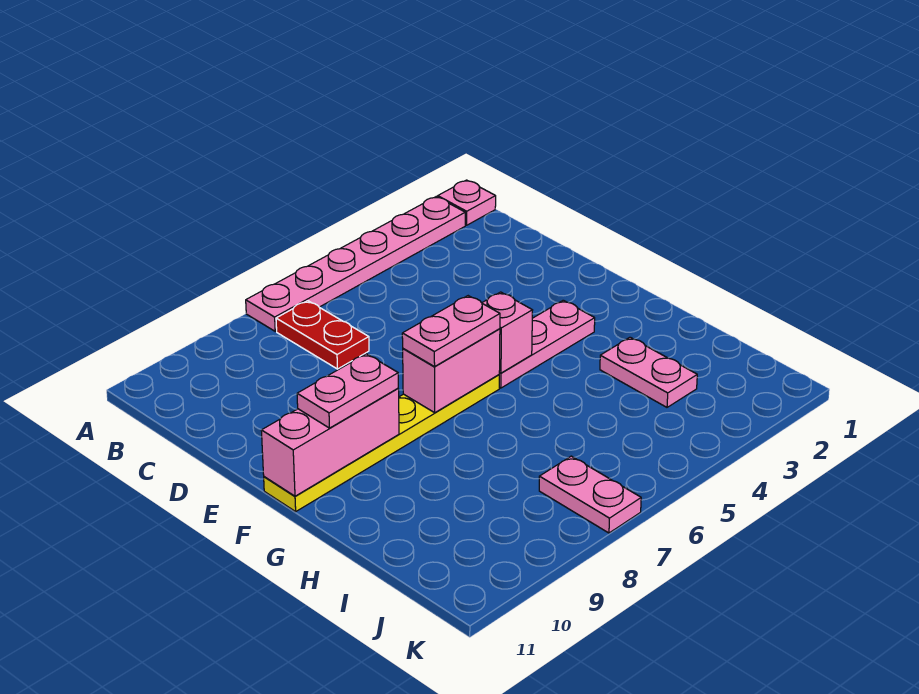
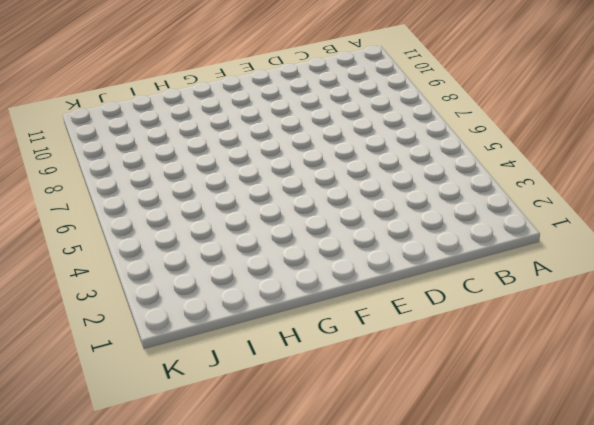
none -> pink 1x1 plate [438,180,496,225]
none -> pink 1x6 plate [246,197,465,331]
none -> red 1x2 plate [276,301,369,369]

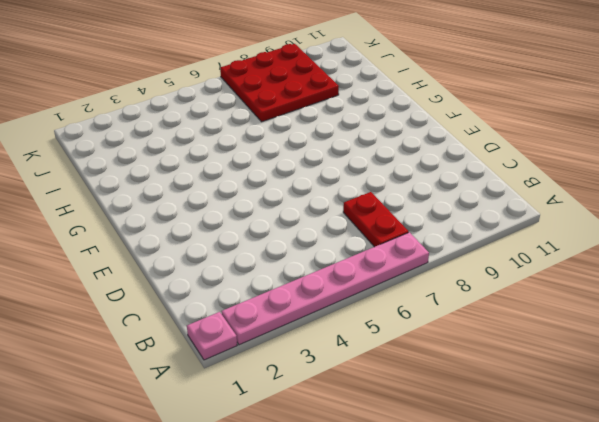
red 3x3 plate [220,44,339,122] -> pink 1x2 plate [539,456,641,533]
none -> pink 1x3 plate [499,300,595,388]
none -> yellow 1x6 plate [264,375,499,512]
none -> pink 1x2 plate [600,337,697,407]

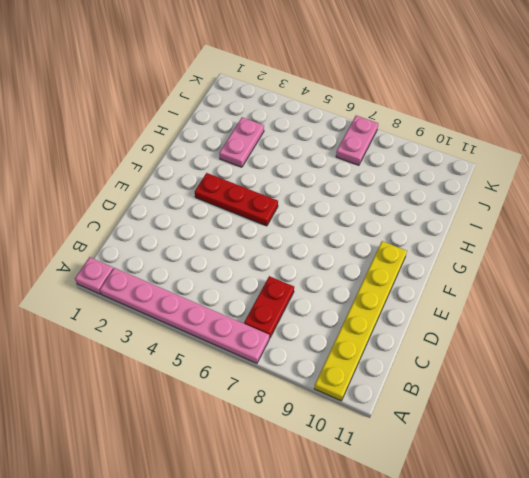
yellow 1x6 plate [314,241,407,401] -> yellow 1x6 plate turned to [264,375,499,512]
red 1x3 plate [195,173,278,226] -> pink 1x3 plate [499,300,595,388]
none -> pink 1x1 brick [482,292,533,373]
none -> pink 1x2 brick [403,329,500,413]
none -> pink 1x3 brick [261,388,399,496]

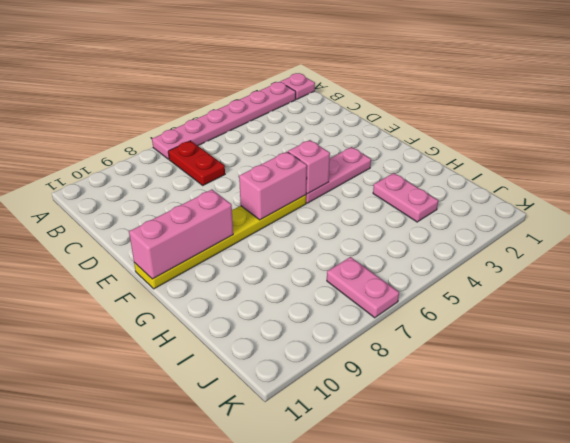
none -> pink 1x2 plate [402,296,500,367]
none -> pink 1x2 plate [297,354,398,428]

